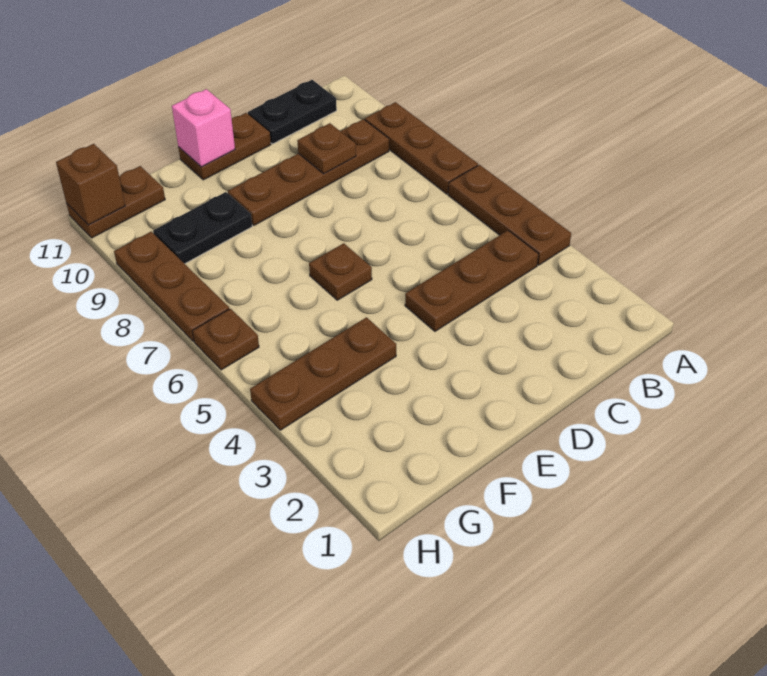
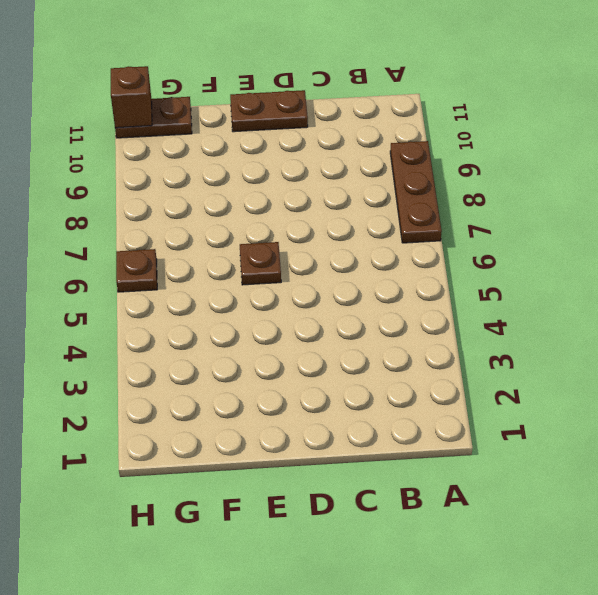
none -> brown 1x3 plate [448,165,571,265]
none -> brown 1x3 plate [405,231,538,331]
none -> brown 1x4 plate [228,119,389,225]

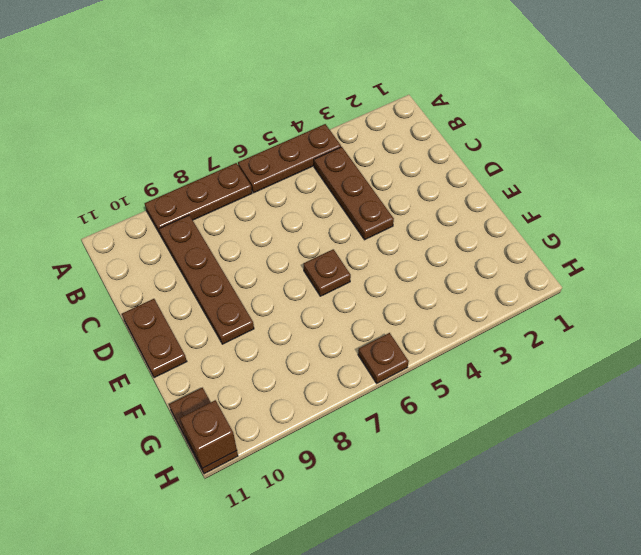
none -> black 1x2 plate [248,80,337,144]
none -> brown 1x3 plate [250,317,396,430]
none -> black 1x2 plate [153,192,252,264]

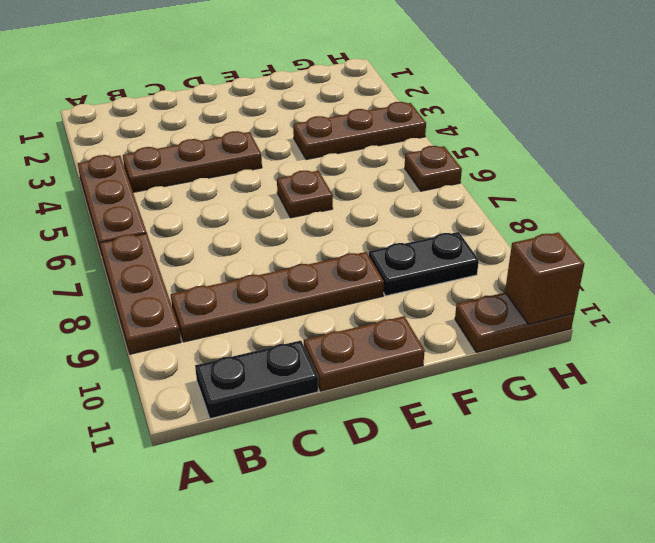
none -> brown 1x3 plate [114,232,229,342]
none -> brown 1x1 plate [297,123,356,174]
none -> pink 1x1 brick [172,89,235,167]

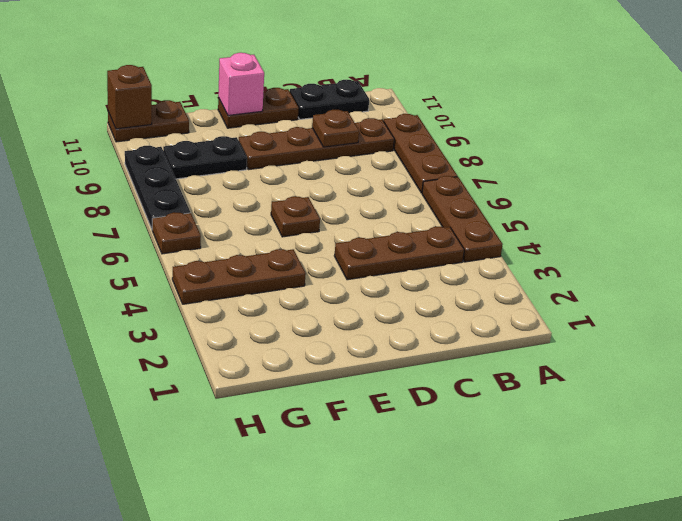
black 1x3 plate [125,146,190,229] -> brown 1x3 plate [114,232,229,342]

